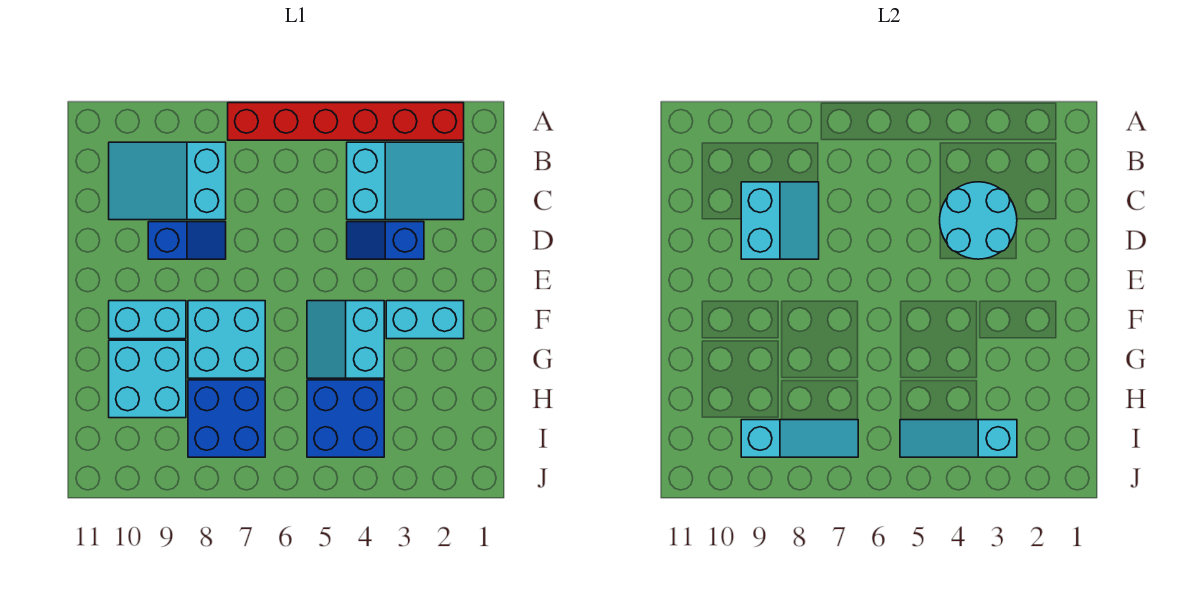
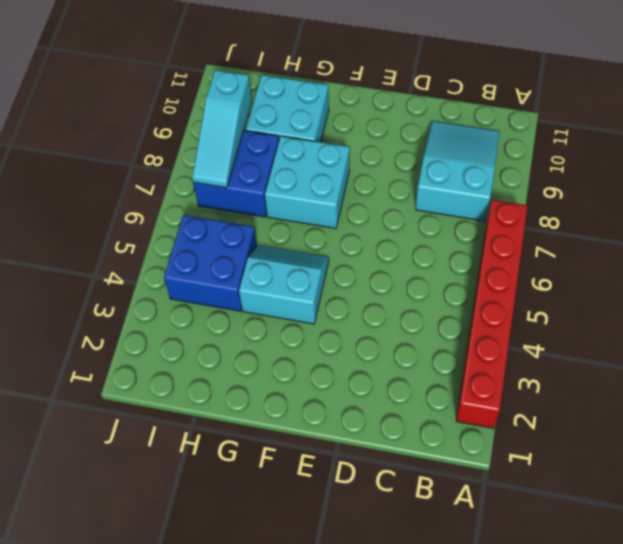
none -> cyan 2x3 slope [347,142,464,220]
none -> blue 1x2 slope [347,222,424,259]
none -> blue 1x2 slope [148,222,226,259]

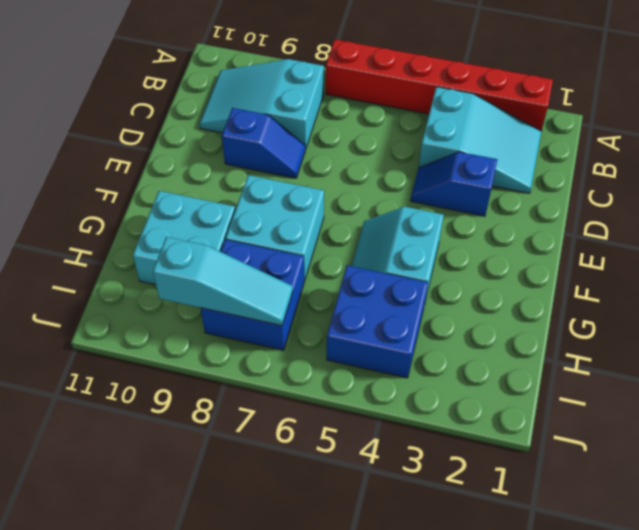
none -> cyan 1x2 brick [386,301,464,339]
none -> cyan 1x2 brick [109,301,186,339]
none -> cyan 2x2 round brick [940,182,1017,259]

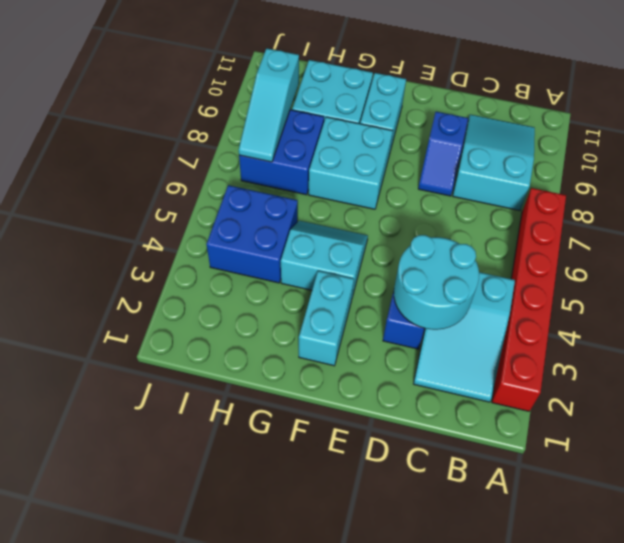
none -> cyan 2x2 slope [741,182,819,259]
none -> cyan 1x3 slope [900,420,1017,457]

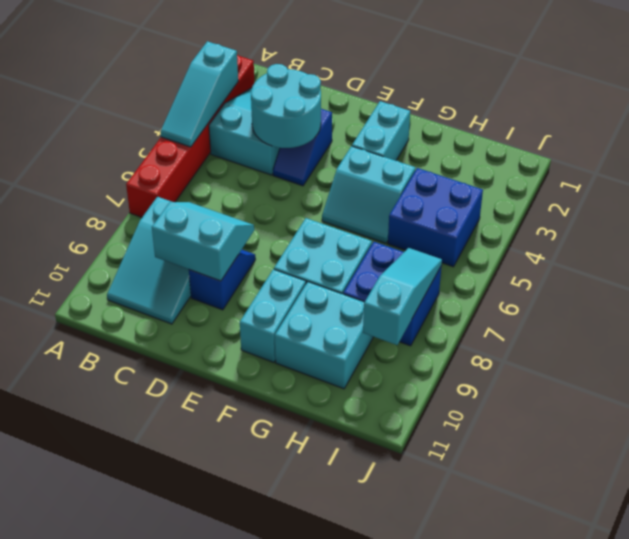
cyan 1x3 slope [160,41,238,147] -> cyan 1x3 slope moved to [900,420,1017,457]

